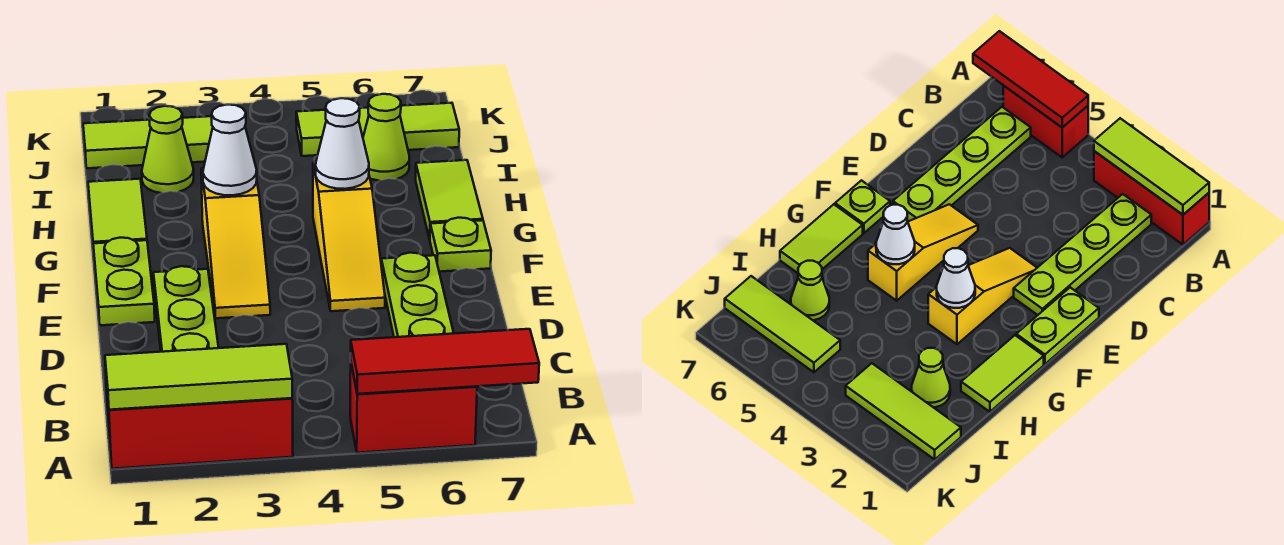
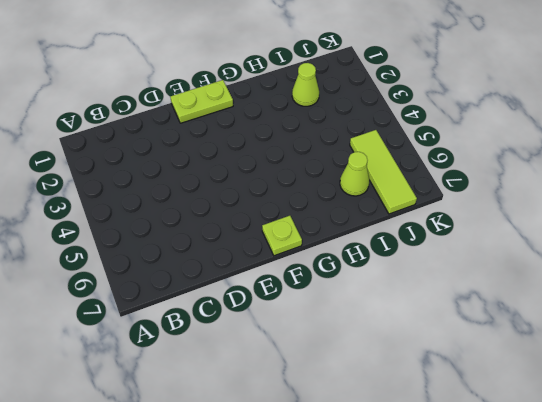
none -> red 1x3 brick [106,382,293,469]
none -> red 1x2 brick [350,364,477,453]
none -> lime 1x4 plate [153,266,219,352]

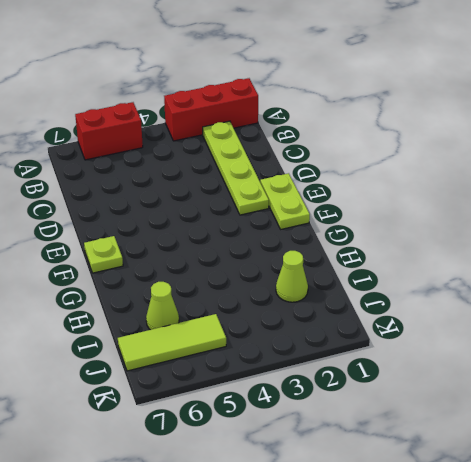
none -> lime 1x4 plate [381,253,454,337]
none -> yellow 1x3 slope [201,168,270,318]
none -> yellow 1x3 slope [313,162,385,311]

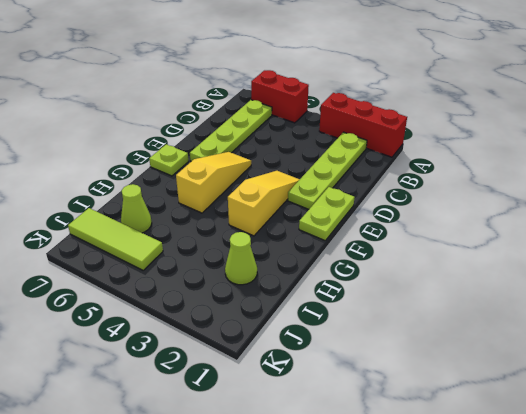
none -> lime 1x2 tile [88,179,147,253]
none -> lime 1x2 tile [416,160,483,239]
none -> lime 1x3 tile [83,116,213,168]

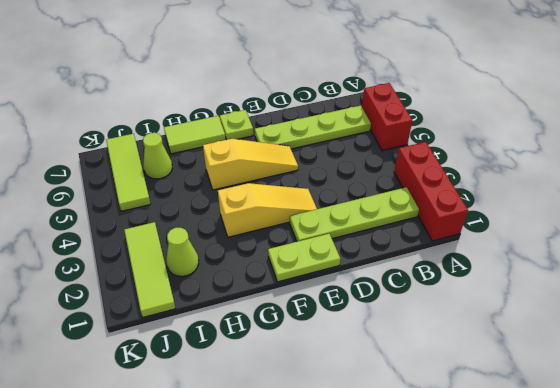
none -> lime 1x2 tile [88,179,147,253]
none -> lime 1x3 tile [105,344,292,410]
none -> red 1x3 tile [351,329,539,394]

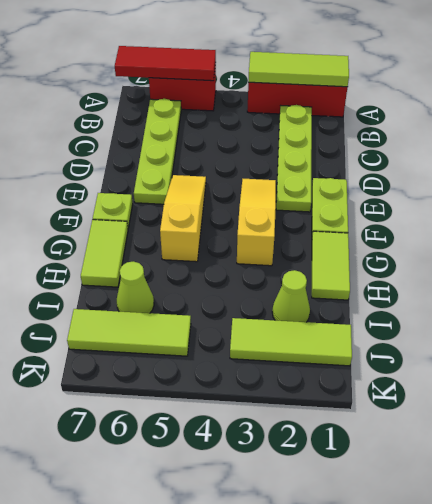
none -> white 1x1 cone [203,105,257,195]
none -> white 1x1 cone [316,98,369,189]

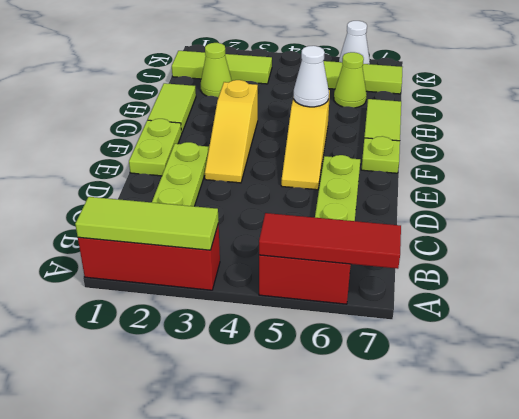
white 1x1 cone [339,21,370,64] -> white 1x1 cone moved to [203,105,257,195]

